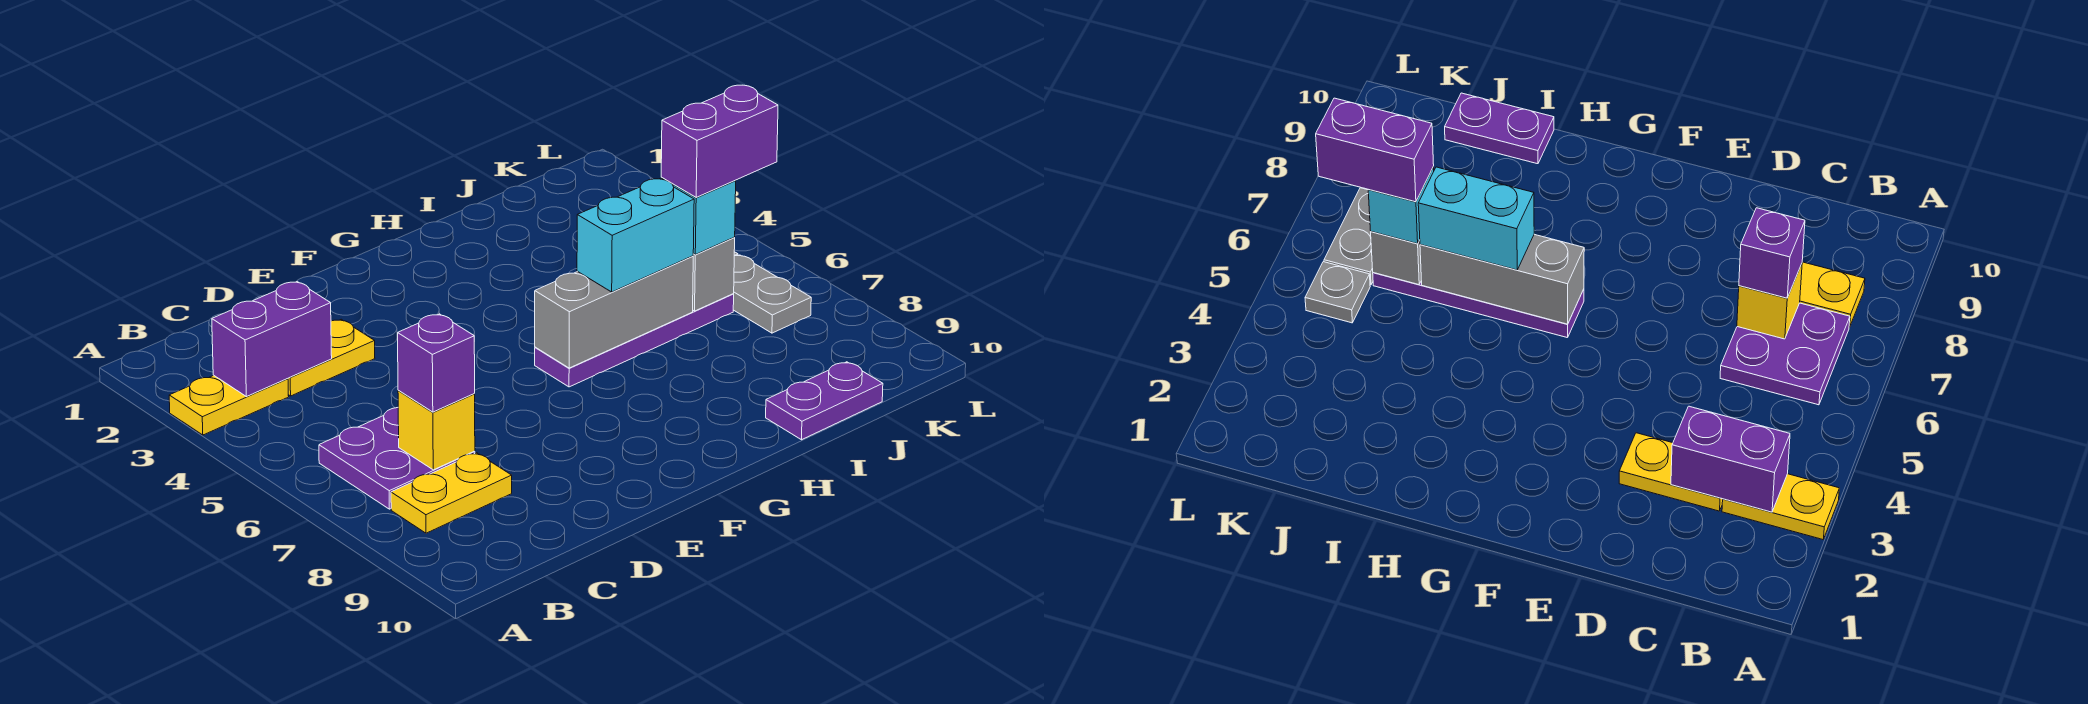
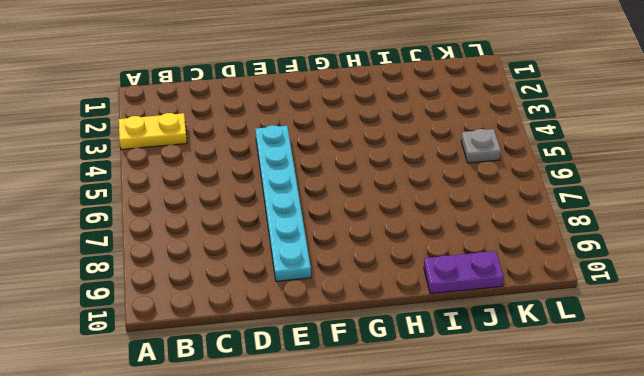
cyan 1x6 plate [255,125,311,281] -> none
none -> purple 2x2 plate [319,408,475,509]
none -> yellow 1x2 plate [391,453,512,533]
none -> yellow 1x2 plate [288,319,375,396]

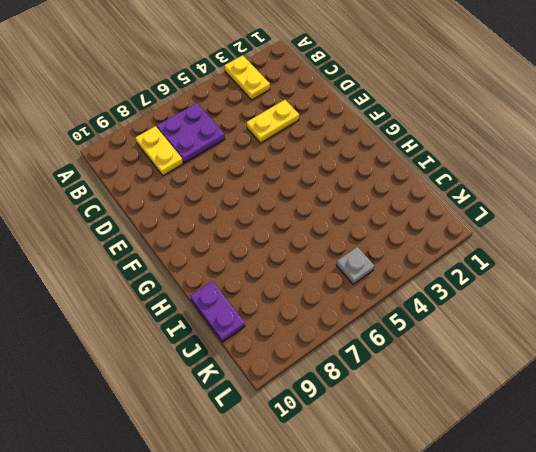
yellow 1x2 plate [246,100,299,143] -> yellow 1x2 plate turned to [288,319,375,396]
none -> purple 1x4 plate [535,294,734,387]
none -> grey 1x2 plate [733,255,811,333]
none -> purple 1x2 brick [212,282,332,397]

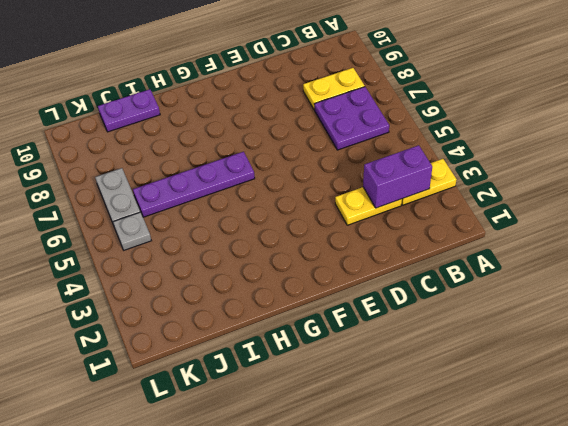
none -> yellow 1x1 brick [398,390,475,470]
none -> grey 1x3 brick [535,256,693,368]
none -> grey 1x1 brick [693,238,735,311]

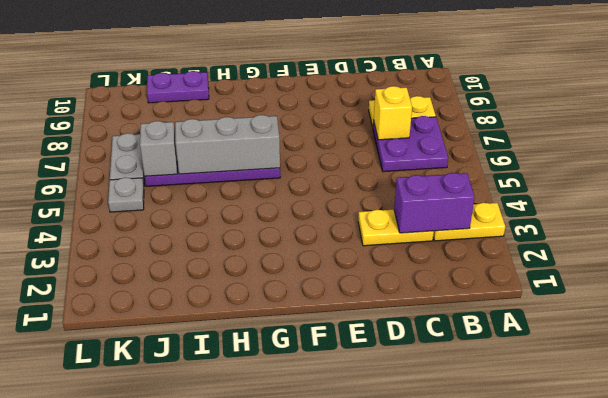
none -> purple 1x1 brick [398,314,475,412]
none -> cyan 1x2 brick [577,179,694,292]
none -> cyan 1x1 brick [661,178,736,255]

